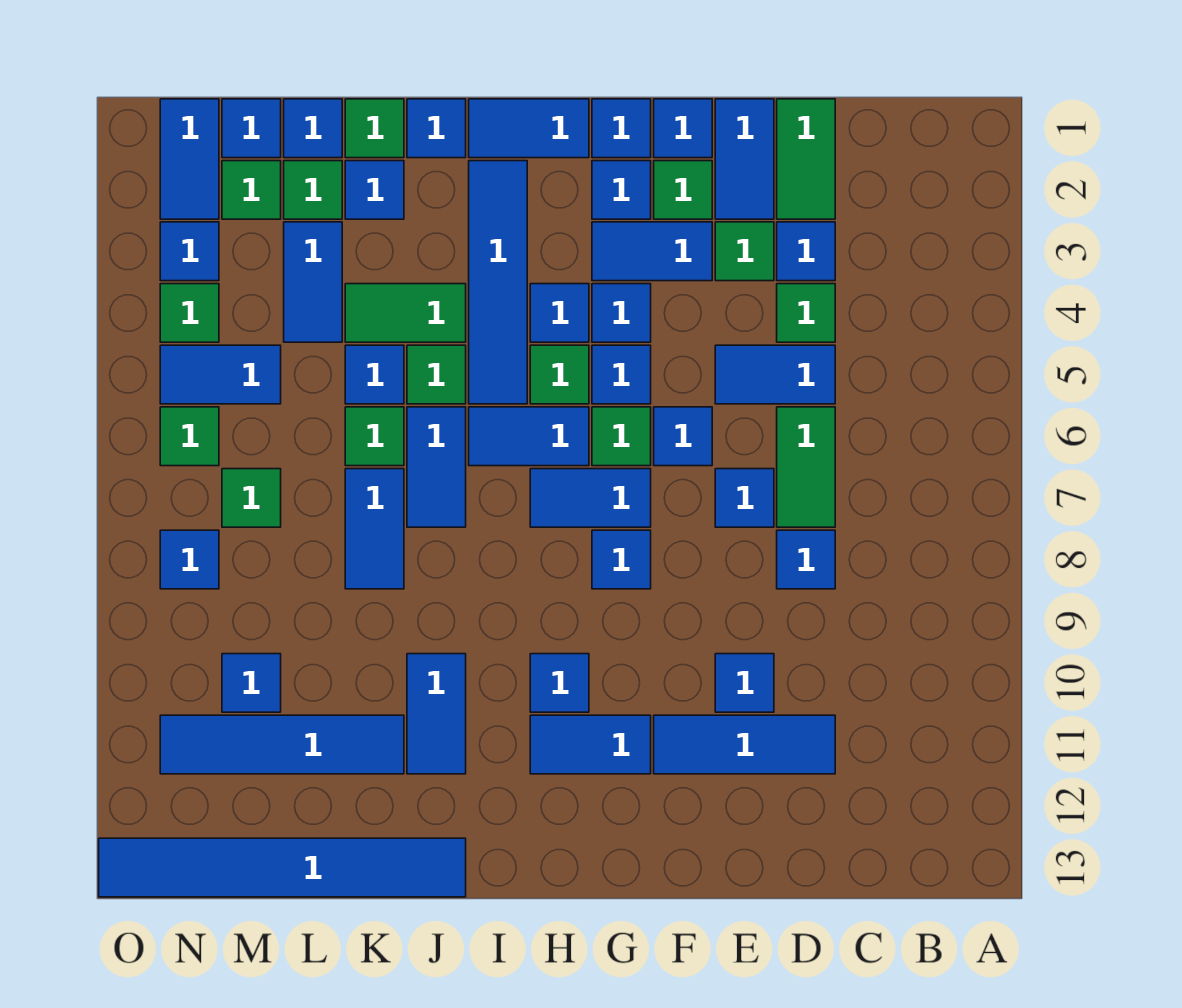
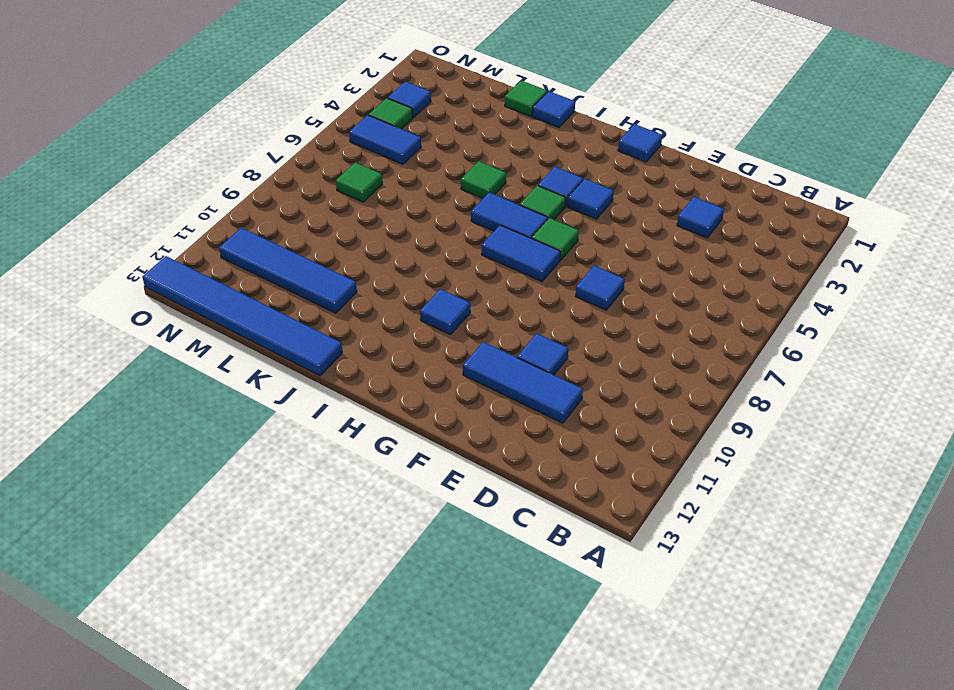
none -> green 1x2 tile [777,99,835,219]
none -> green 1x1 tile [777,284,835,342]
none -> blue 1x2 tile [715,345,835,404]
none -> green 1x2 tile [777,407,835,527]

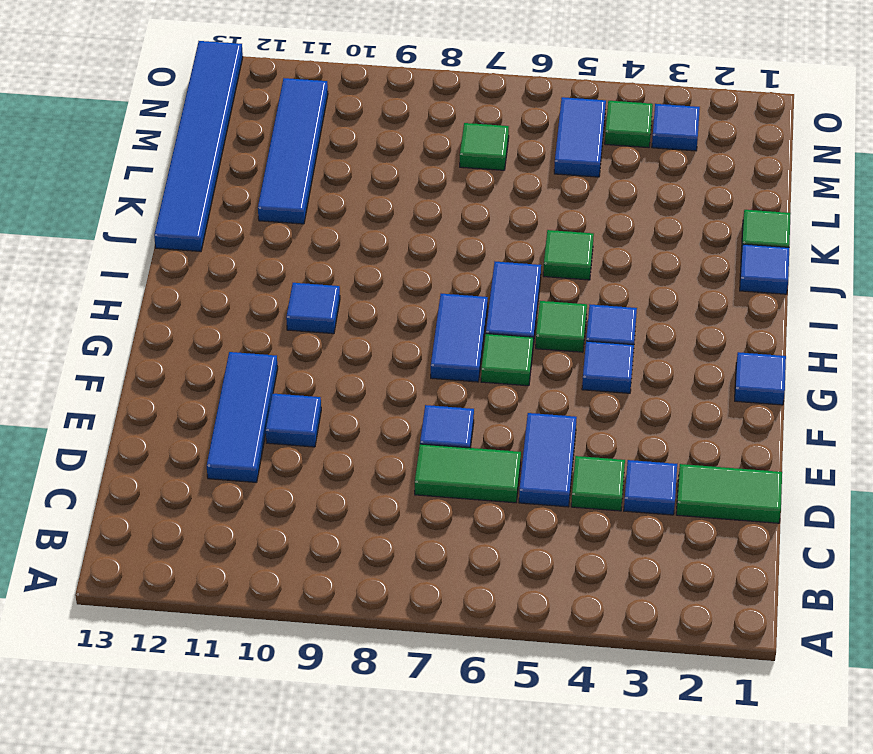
none -> blue 1x1 tile [777,530,835,589]
none -> blue 1x2 tile [715,99,774,219]
none -> green 1x1 tile [715,222,774,281]
none -> blue 1x1 tile [654,99,712,158]

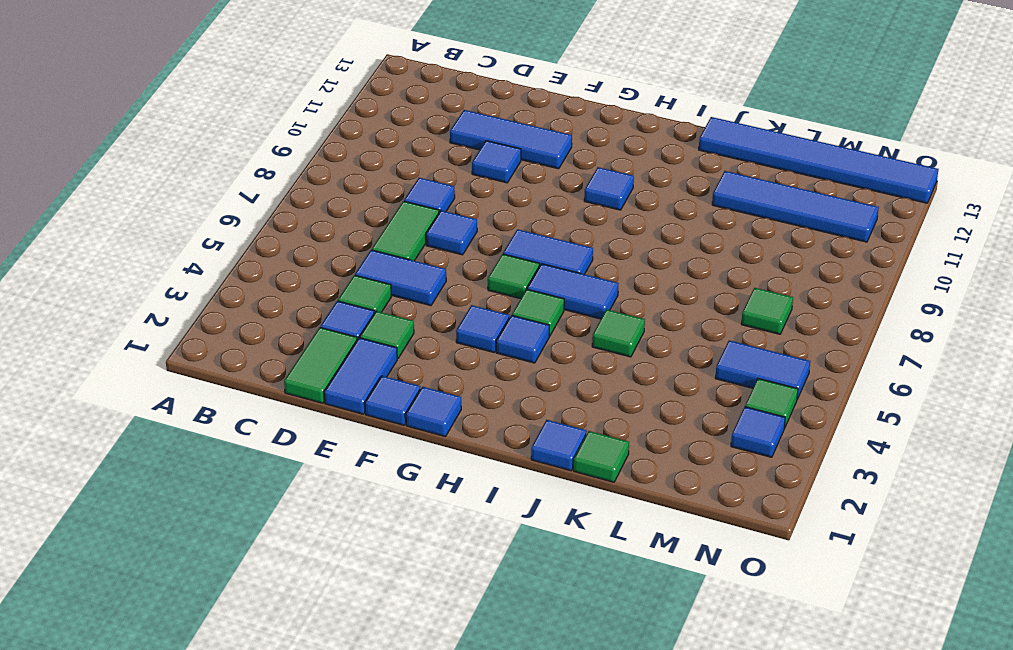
none -> green 1x1 tile [654,161,712,219]
none -> blue 1x2 tile [592,222,712,281]
none -> blue 1x1 tile [654,407,712,466]
none -> blue 1x1 tile [592,161,651,219]

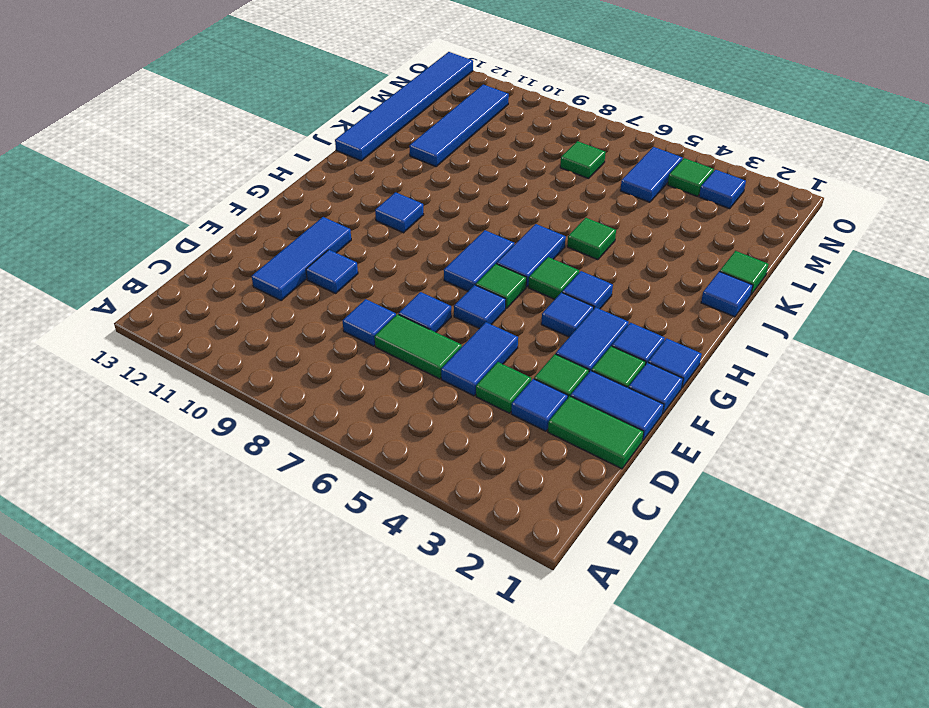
none -> blue 1x1 tile [592,345,651,404]
none -> blue 1x1 tile [592,530,651,589]
none -> blue 1x2 tile [530,715,651,774]
none -> blue 1x2 tile [469,99,589,158]

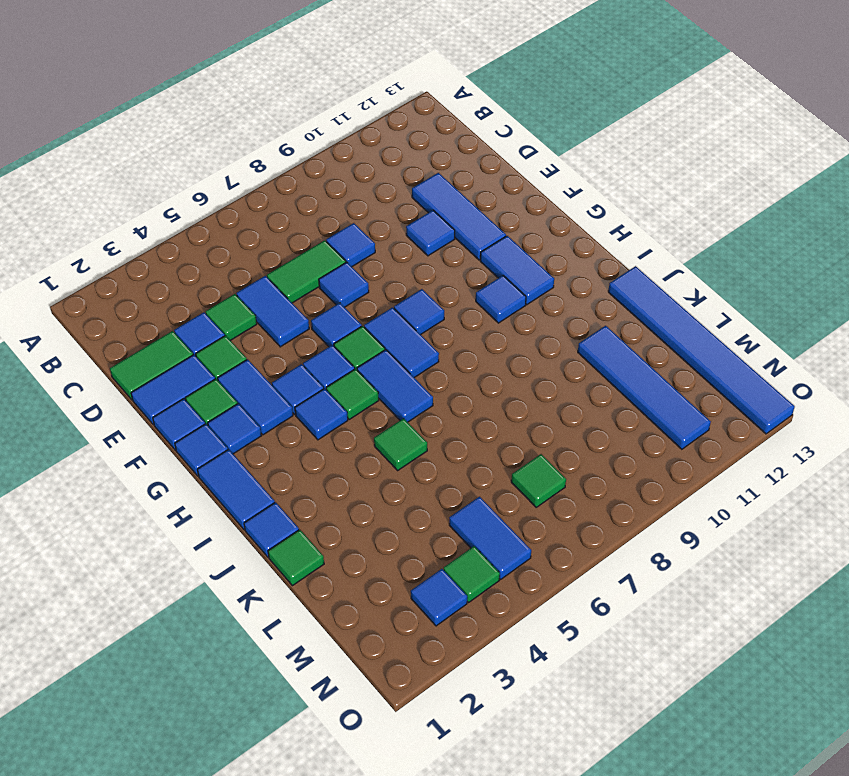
none -> blue 1x4 tile [469,161,527,404]
none -> green 1x2 tile [345,284,466,342]
none -> blue 1x2 tile [407,407,466,527]
none -> blue 1x2 tile [407,654,466,774]

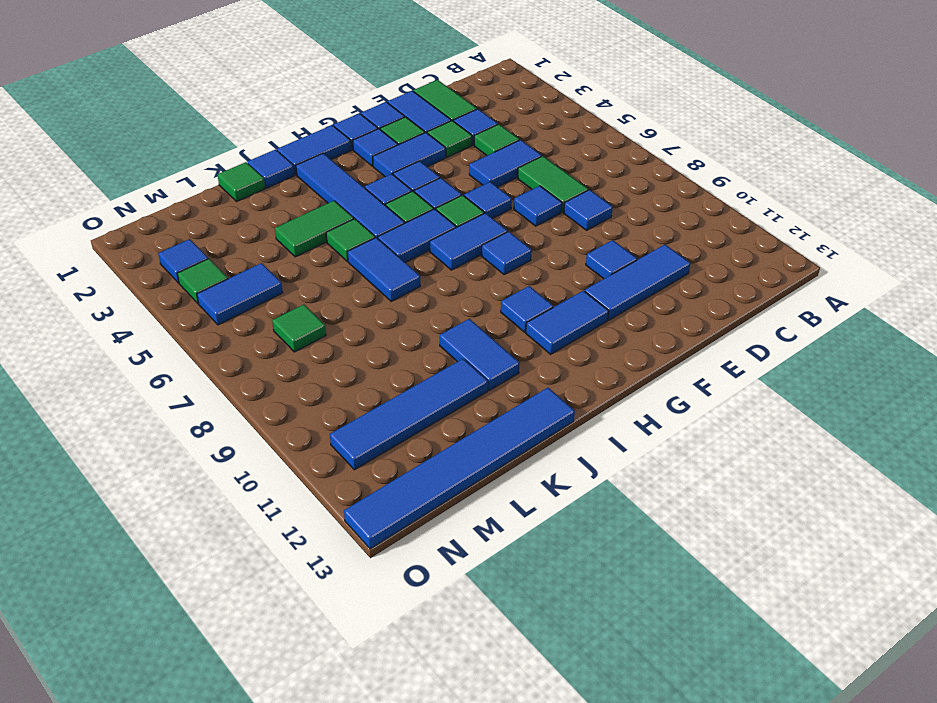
none -> blue 1x1 tile [345,161,404,219]
none -> blue 1x1 tile [345,345,404,404]
none -> green 1x1 tile [345,407,404,466]
none -> blue 1x2 tile [345,469,404,589]

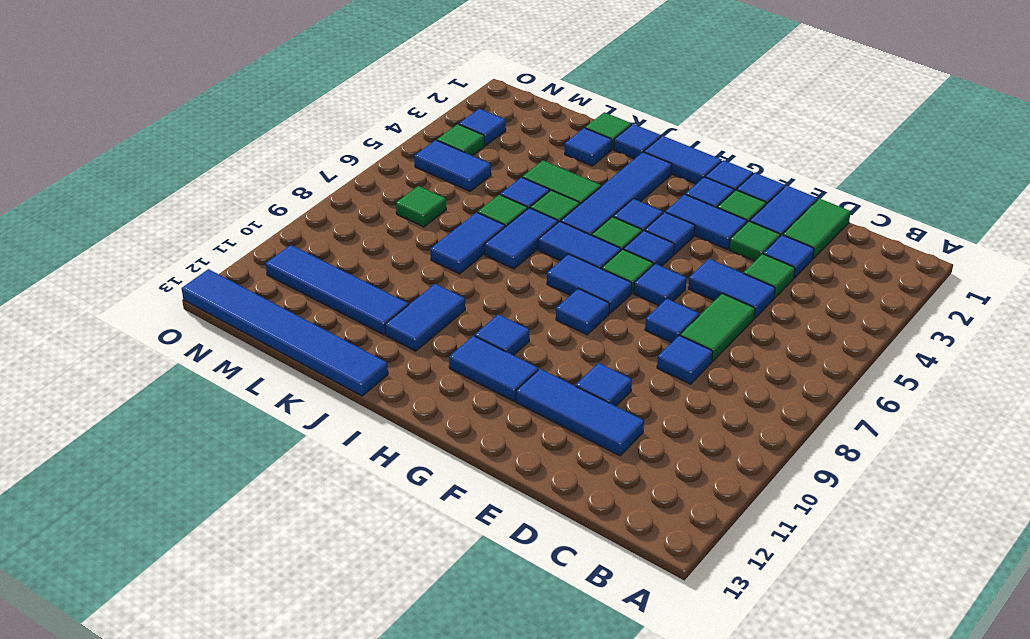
none -> blue 1x1 tile [284,99,342,158]
none -> green 1x1 tile [284,161,342,219]
none -> blue 1x2 tile [284,222,342,342]
none -> blue 1x1 tile [222,99,281,158]

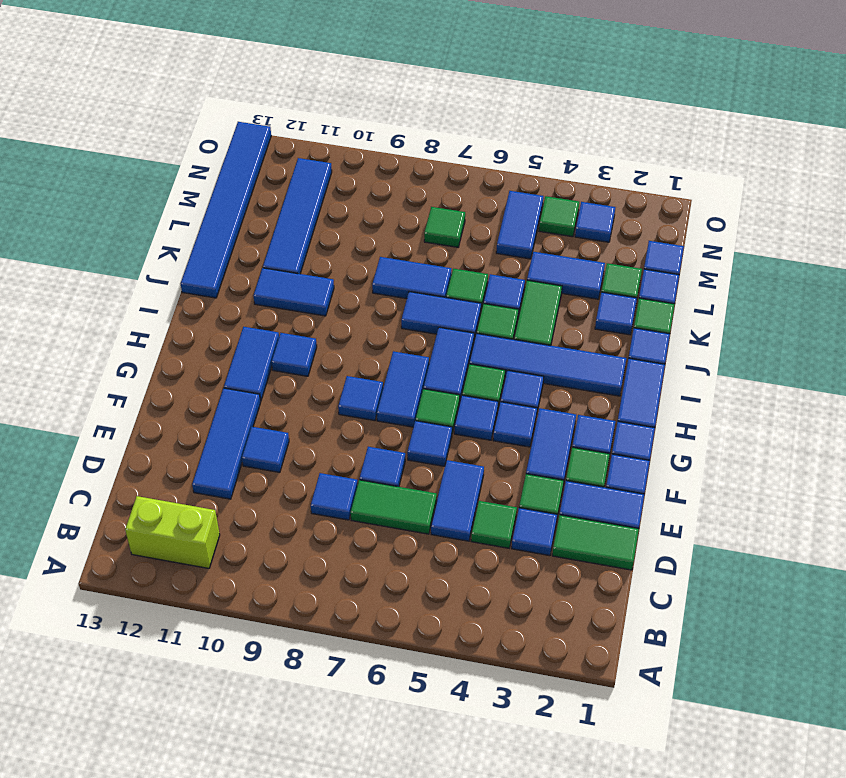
lime 1x2 brick [125,496,220,568] -> none
none -> green 1x1 tile [222,161,281,219]
none -> blue 1x1 tile [222,654,281,712]
none -> blue 1x2 tile [160,99,219,219]
none -> green 1x1 tile [160,407,219,466]

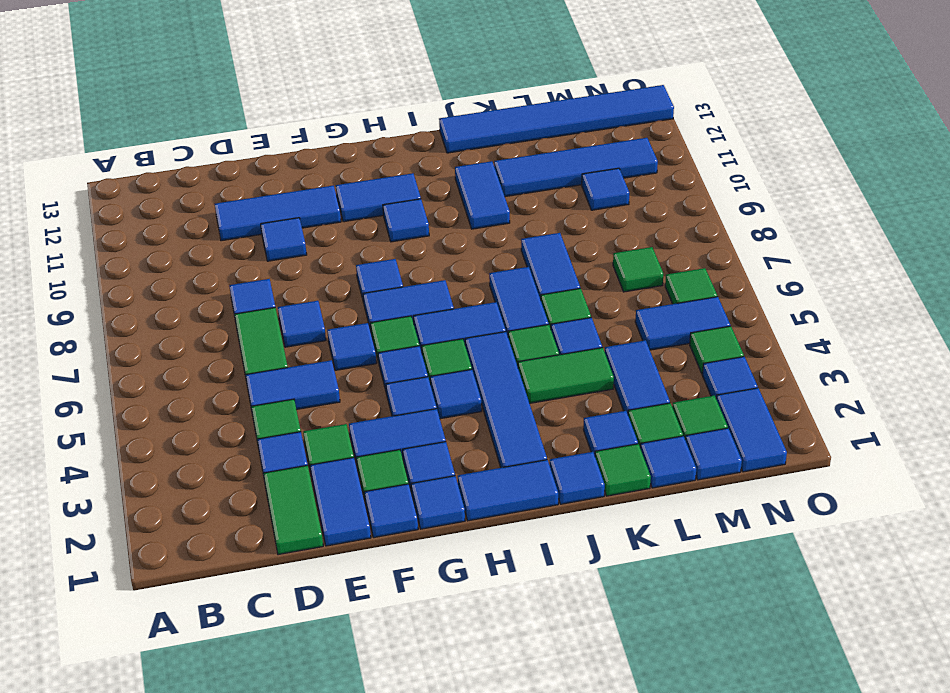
none -> blue 1x1 tile [160,530,219,589]

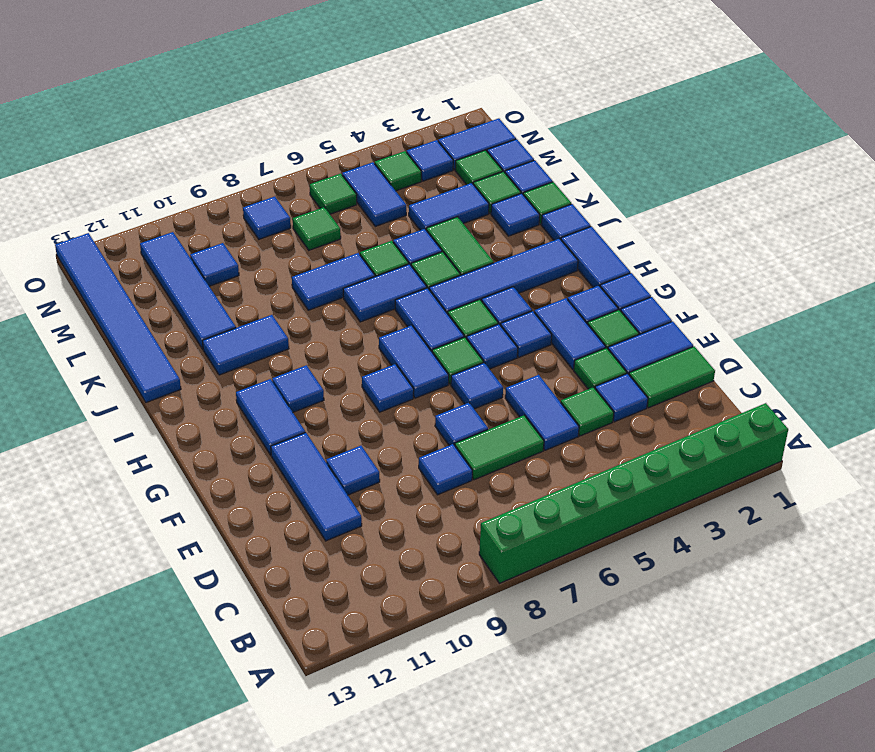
green 1x8 brick [479,403,788,583] -> none

